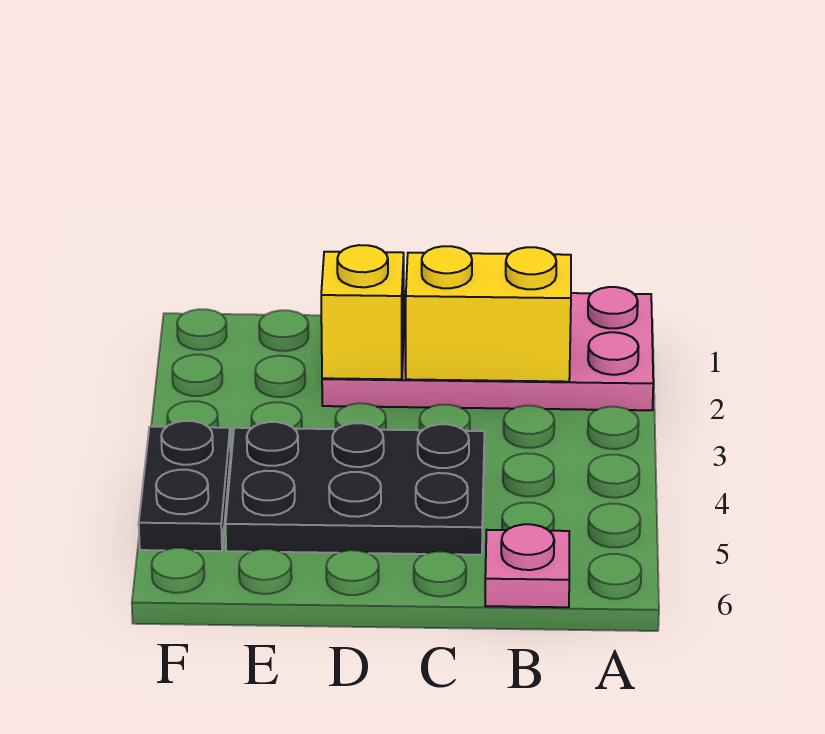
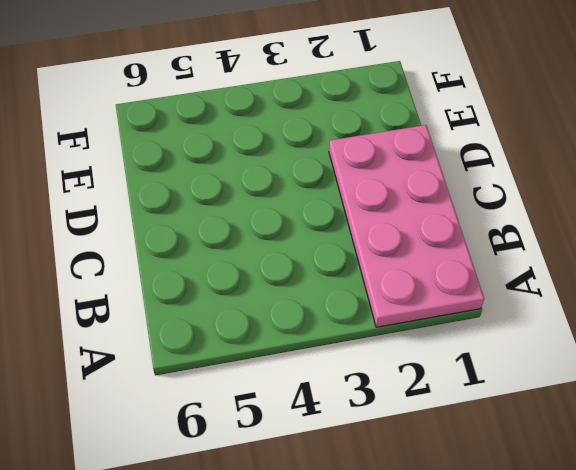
none -> pink 1x1 plate [485,524,569,607]
none -> black 2x3 plate [226,422,484,555]

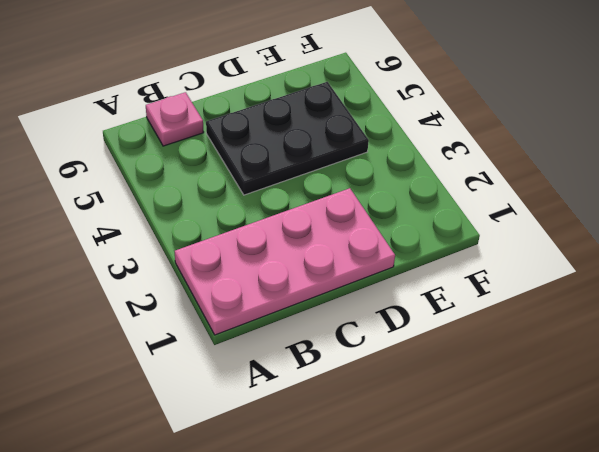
none -> black 1x2 plate [139,421,231,551]
none -> yellow 1x2 brick [406,246,571,382]

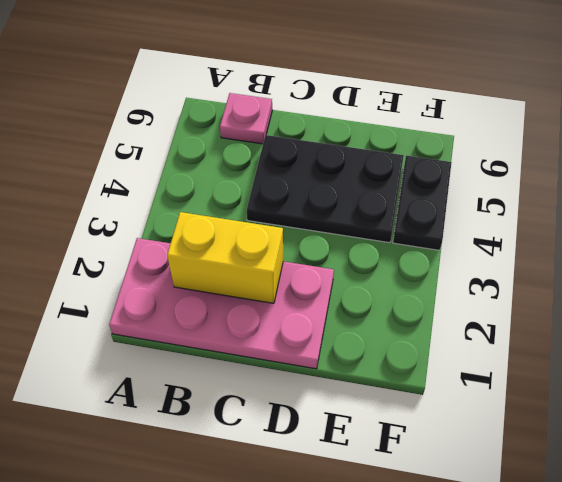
none -> yellow 1x1 brick [321,245,404,379]

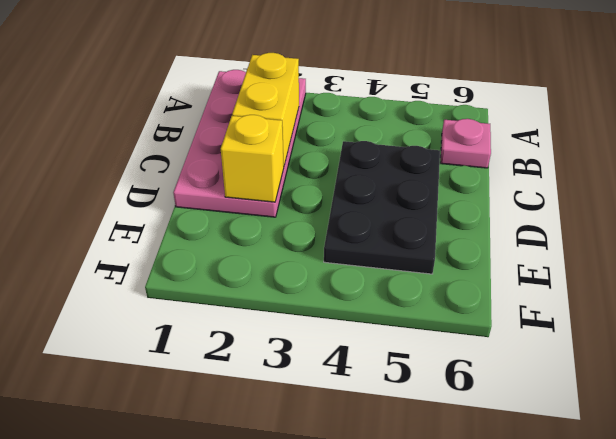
none -> black 1x2 plate [139,421,231,551]

